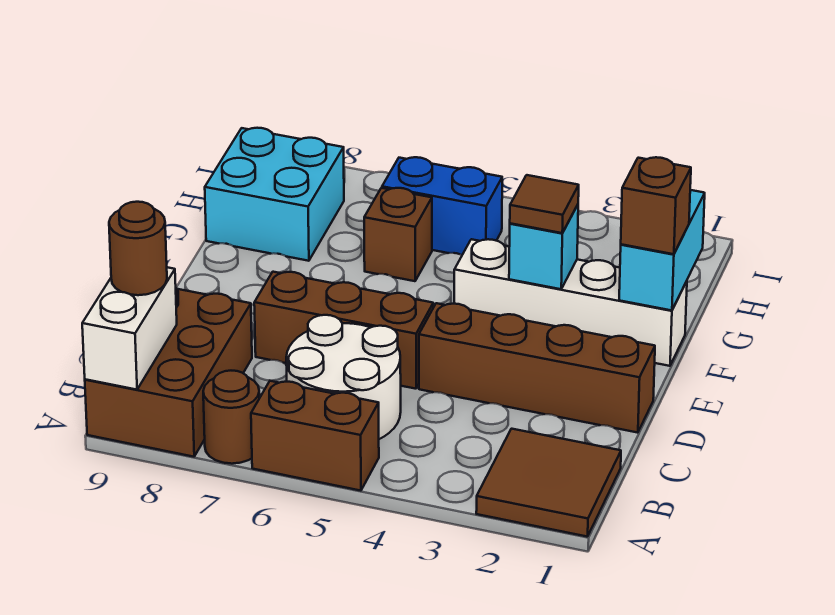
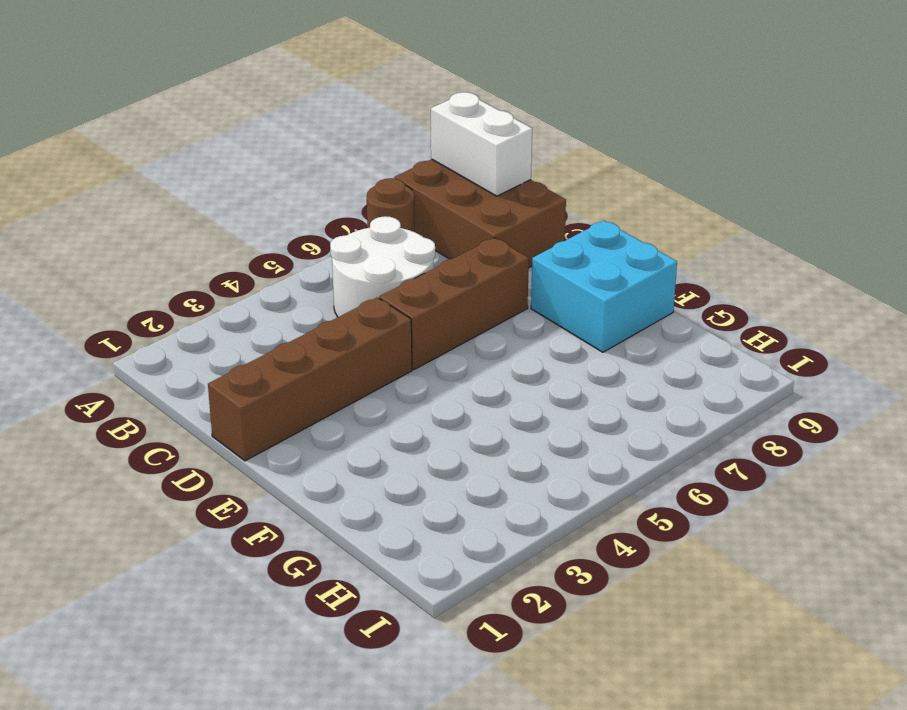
cyan 2x2 brick [531,221,677,352] -> cyan 2x2 brick moved to [205,128,344,261]
none -> brown 2x2 tile [476,429,621,537]
none -> brown 1x2 brick [251,381,379,491]
none -> white 1x4 brick [454,239,687,366]

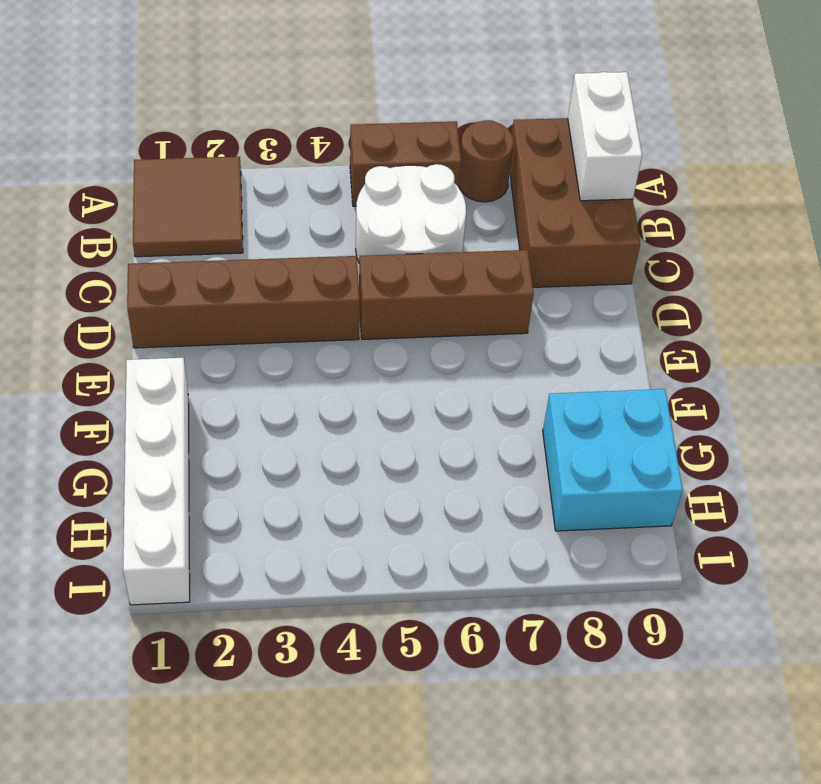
white 1x4 brick [123,358,190,605] -> white 1x4 brick turned to [454,239,687,366]
none -> brown 1x1 brick [364,188,432,281]
none -> blue 1x2 brick [382,157,502,255]
none -> cyan 1x2 brick [619,190,705,310]

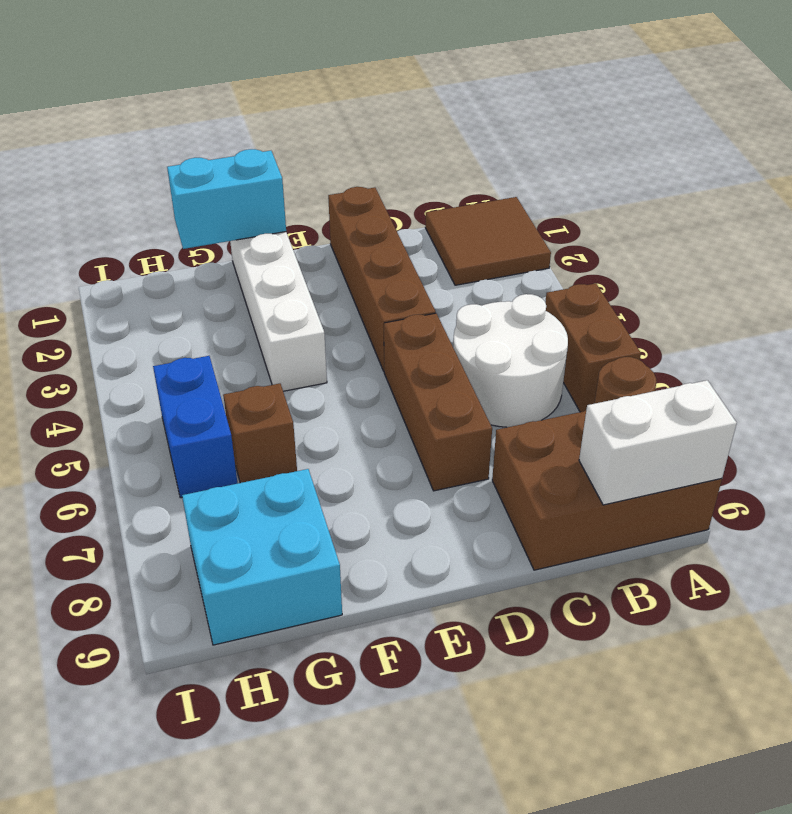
none -> cyan 1x1 brick [509,205,578,289]
none -> brown 1x1 round brick [109,202,167,295]
none -> brown 1x1 brick [621,157,691,254]

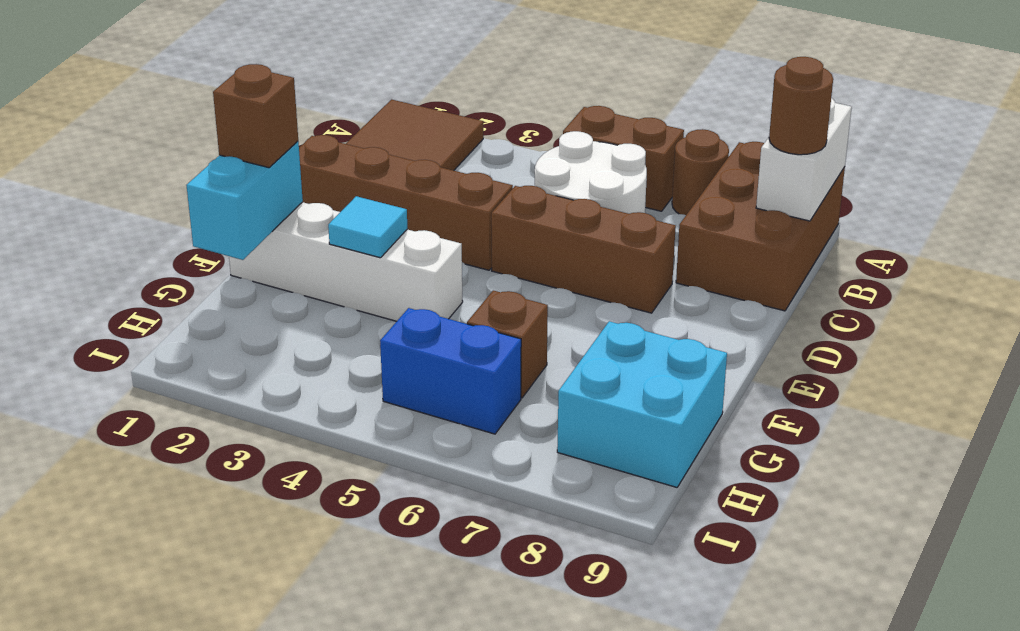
cyan 1x1 tile [328,196,407,258] -> cyan 1x1 brick [509,205,578,289]
none -> brown 1x1 tile [510,175,579,233]

